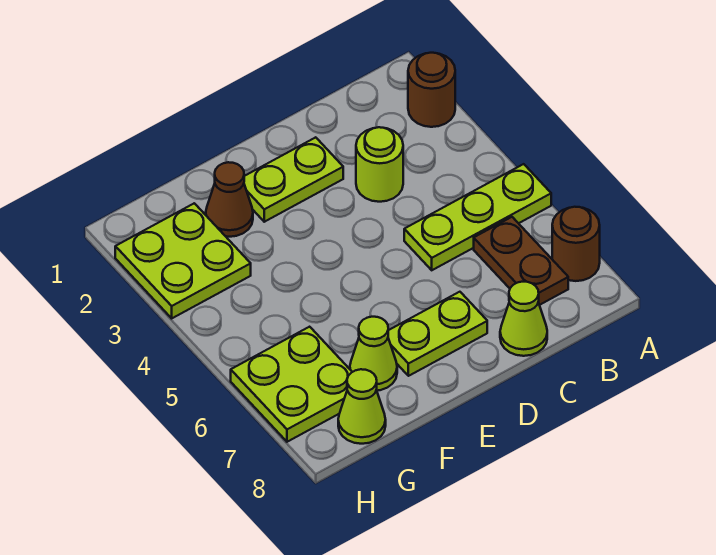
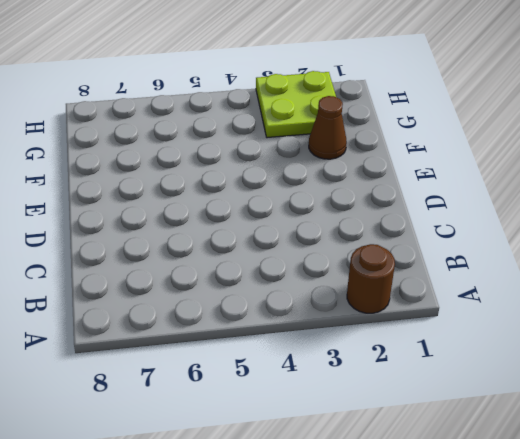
none -> lime 1x3 plate [404,164,551,270]
none -> brown 1x1 round brick [552,207,600,281]
none -> brown 1x2 plate [474,217,568,305]

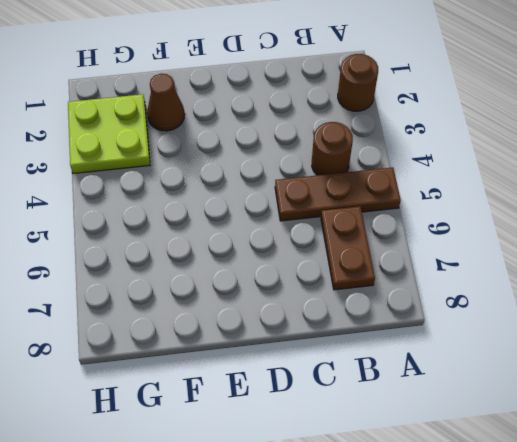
brown 1x3 plate [275,167,401,221] -> lime 1x3 plate [404,164,551,270]
brown 1x1 round brick [312,122,353,175] -> brown 1x1 round brick moved to [552,207,600,281]
none -> lime 1x1 round brick [356,127,403,202]
none -> lime 1x1 cone [500,282,547,356]
none -> lime 1x2 plate [244,137,343,222]

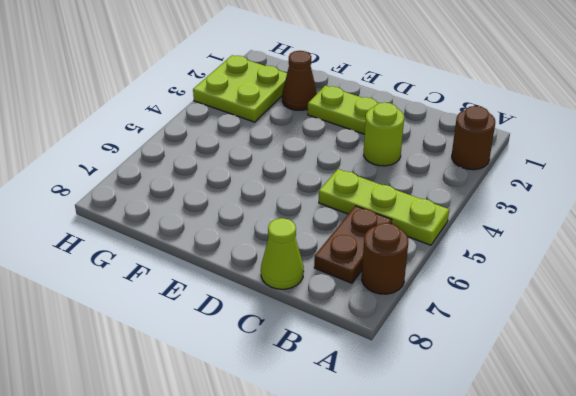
none -> lime 1x2 plate [388,292,487,376]
none -> lime 1x1 cone [350,317,397,391]
none -> lime 2x2 plate [231,327,352,442]

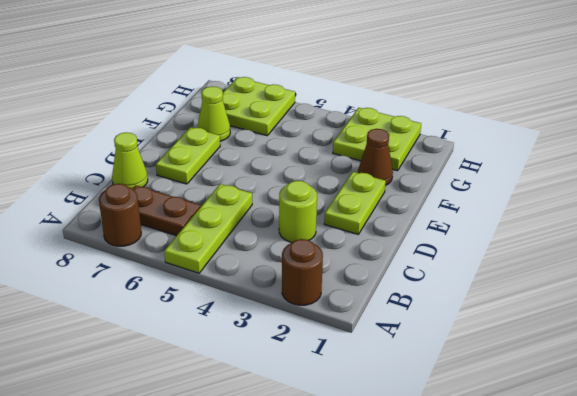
none -> lime 1x1 cone [338,369,386,444]

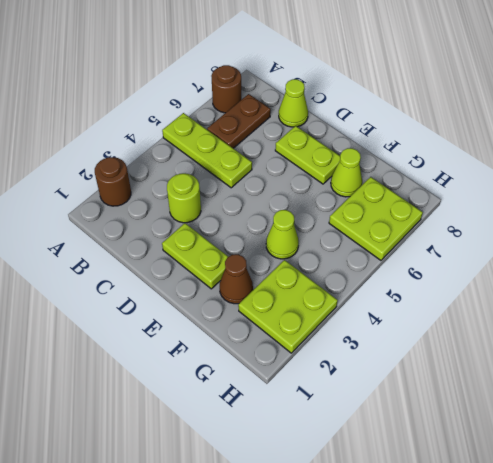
lime 1x1 cone [266,210,299,259] -> lime 1x1 cone moved to [338,369,386,444]

